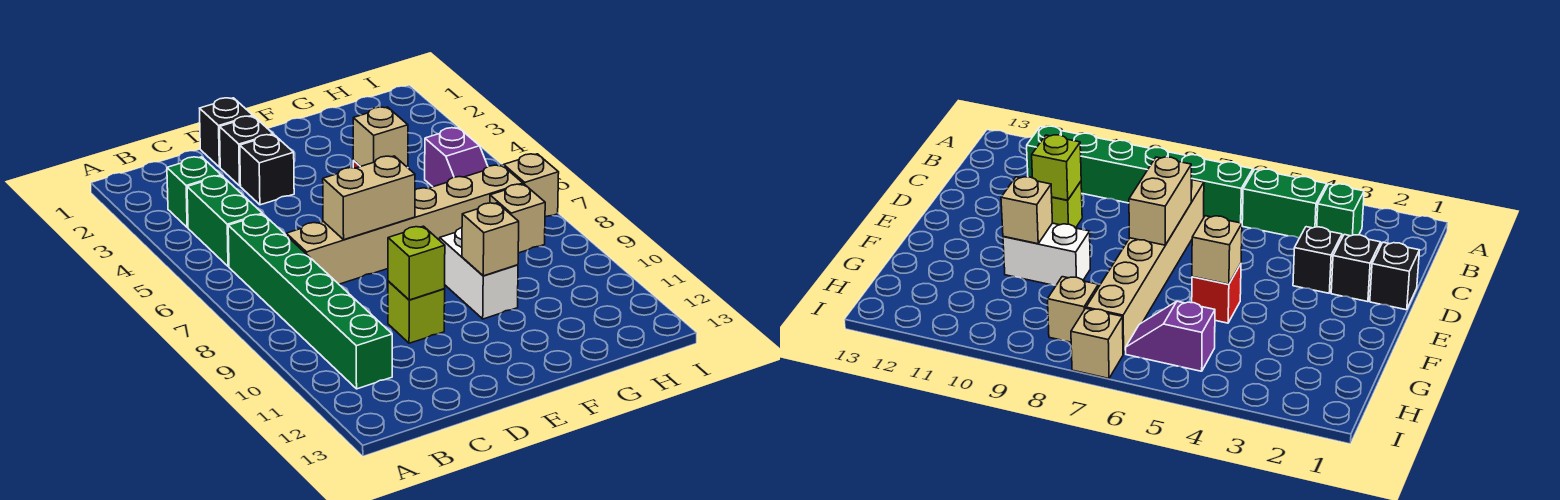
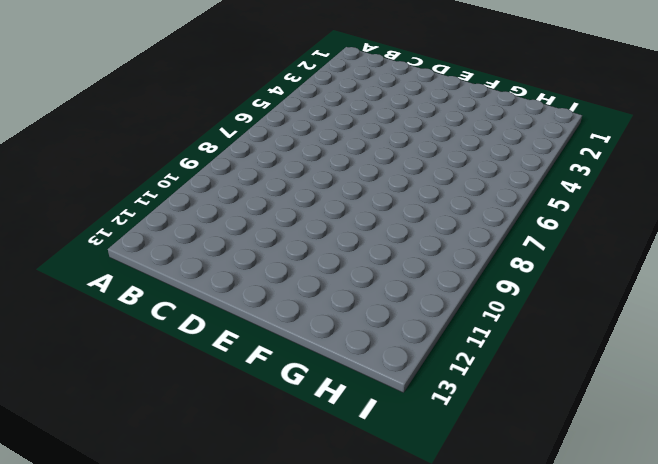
none -> green 1x1 brick [167,157,221,228]
none -> green 1x2 brick [187,176,262,267]
none -> green 1x6 brick [228,214,392,389]

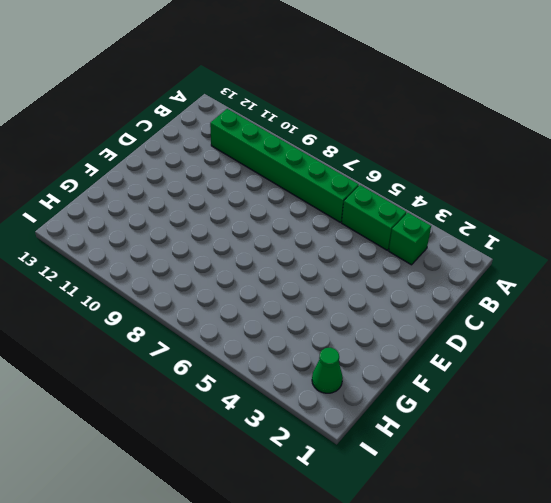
green 1x1 cone [312,348,343,393] -> none
none -> tan 1x6 brick [286,165,523,284]
none -> black 1x1 brick [200,98,253,167]
none -> black 1x1 brick [220,116,273,186]

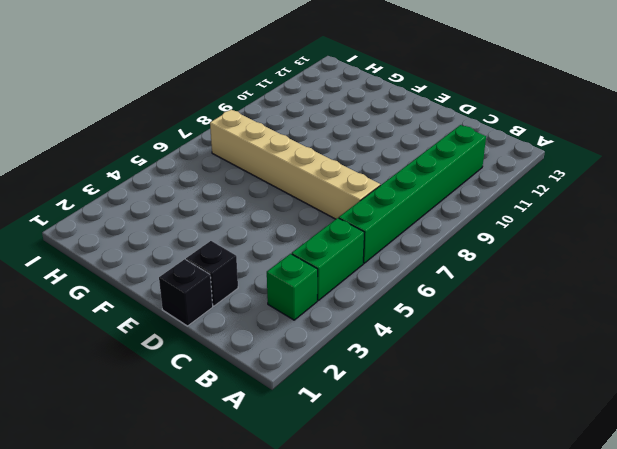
none -> black 1x1 brick [240,135,294,205]
none -> lime 1x1 brick [388,281,445,343]
none -> red 1x1 brick [1192,264,1241,323]

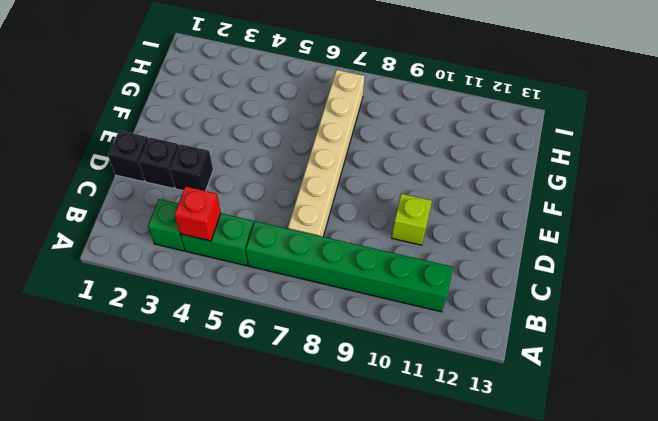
red 1x1 brick [174,186,221,241] -> red 1x1 brick moved to [1192,264,1241,323]
none -> white 1x2 brick [440,228,518,319]
none -> purple 1x2 slope [425,128,488,187]
none -> tan 1x1 brick [490,184,545,253]

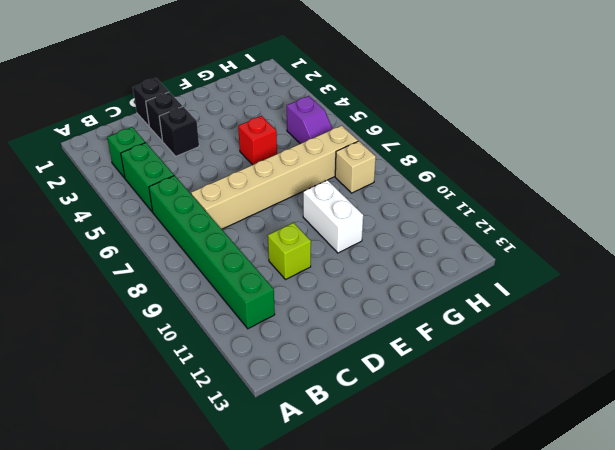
none -> tan 1x1 brick [504,154,559,217]
none -> tan 1x2 brick [323,156,415,240]
none -> lime 1x1 brick [388,226,445,300]

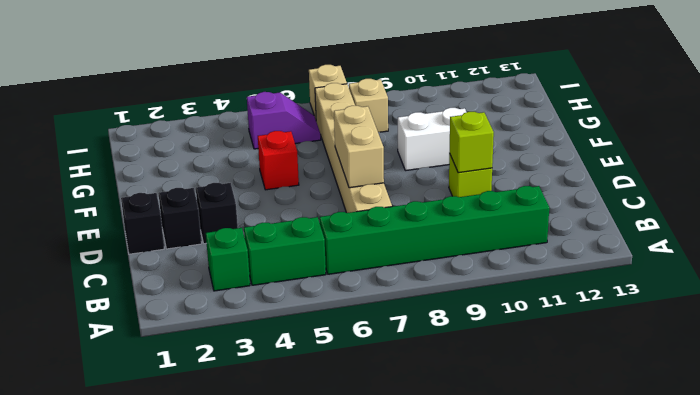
none -> tan 1x1 brick [353,107,408,167]
none -> tan 1x1 brick [462,203,519,276]

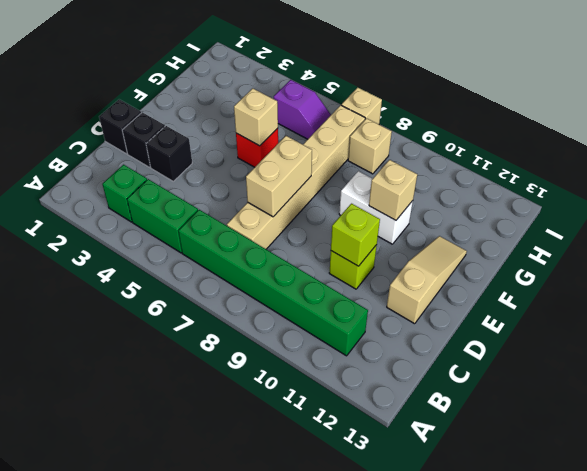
tan 1x3 slope [387,236,467,324] -> none

